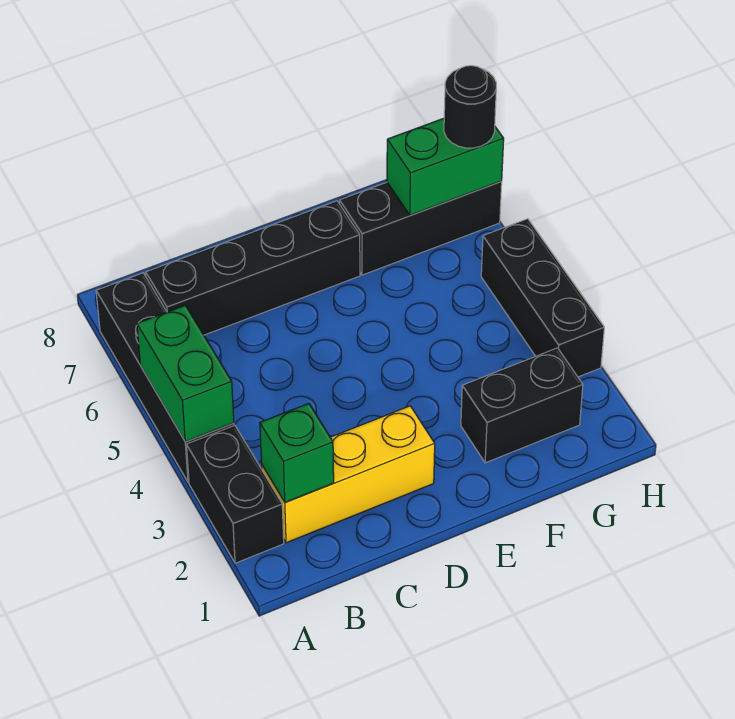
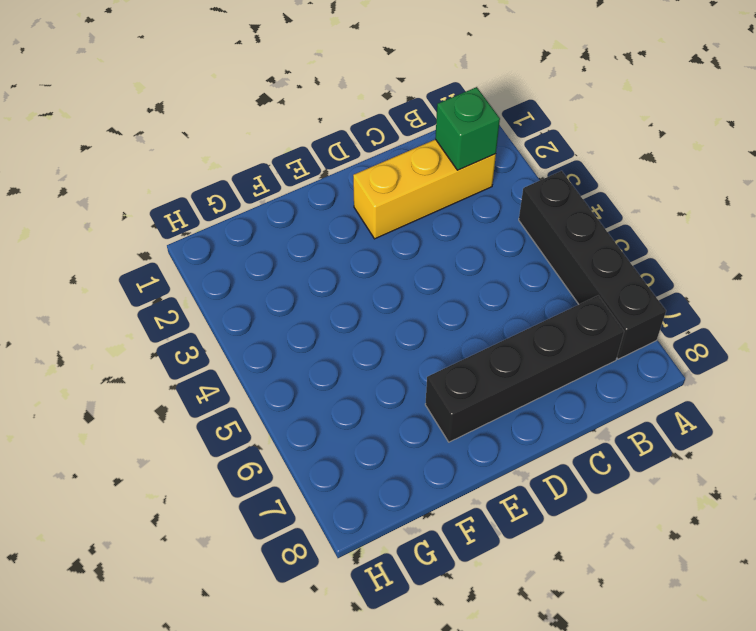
none -> black 1x2 brick [187,426,284,563]
none -> black 1x2 brick [461,348,583,463]

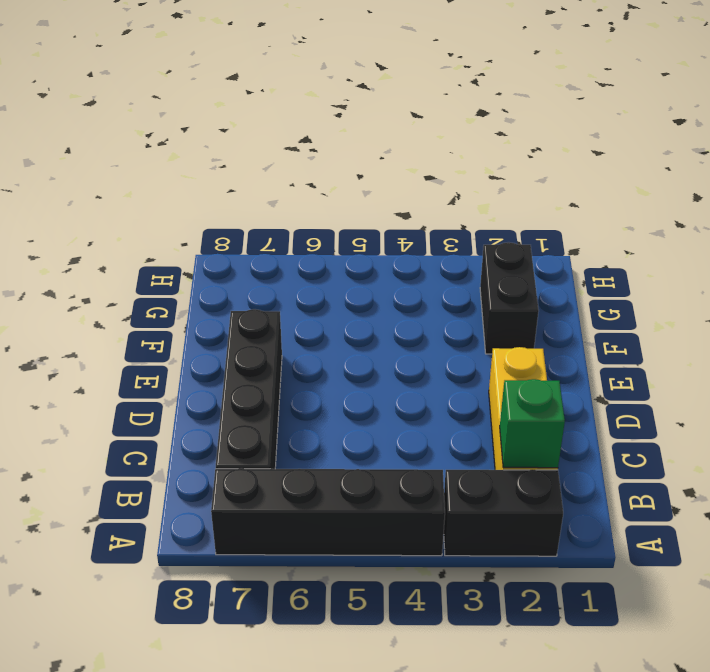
none -> black 1x3 brick [340,182,502,275]
none -> black 1x3 brick [481,219,604,377]

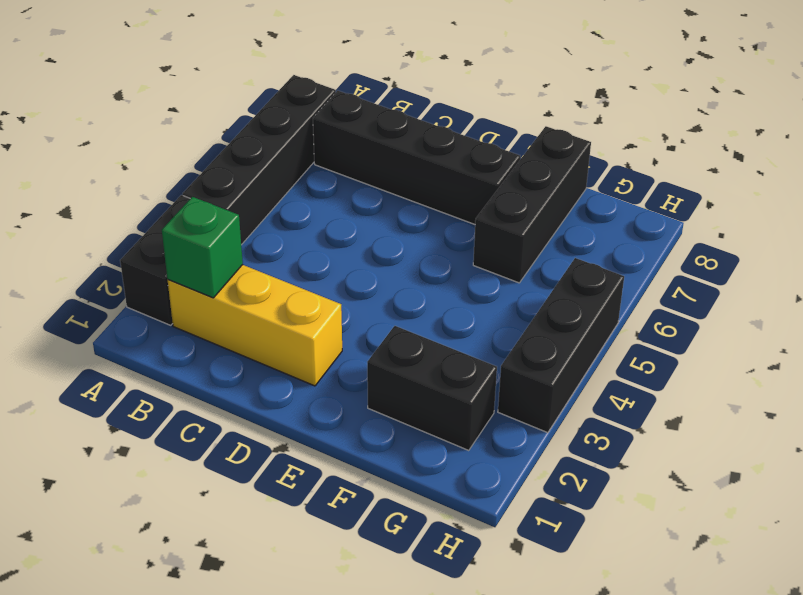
black 1x3 brick [473,126,591,283] -> black 1x3 brick turned to [340,182,502,275]
none -> green 1x2 brick [137,305,234,442]
none -> green 1x2 brick [387,118,504,215]

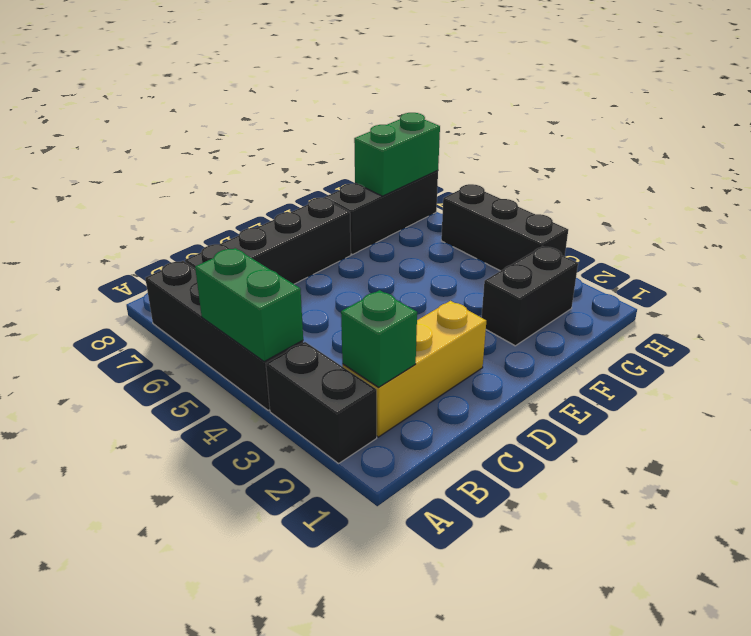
none -> black 1x1 round brick [444,66,496,148]

